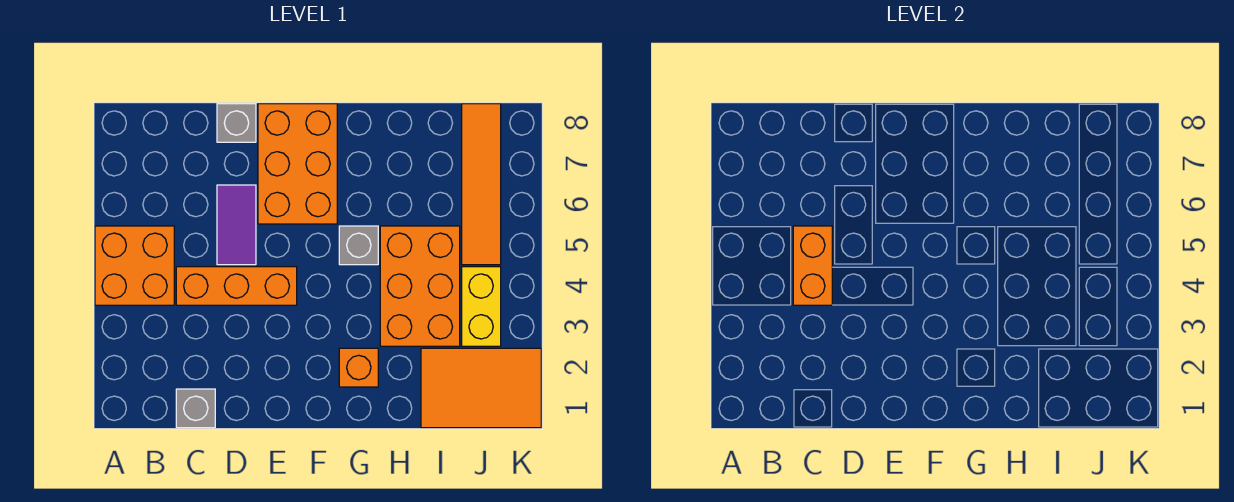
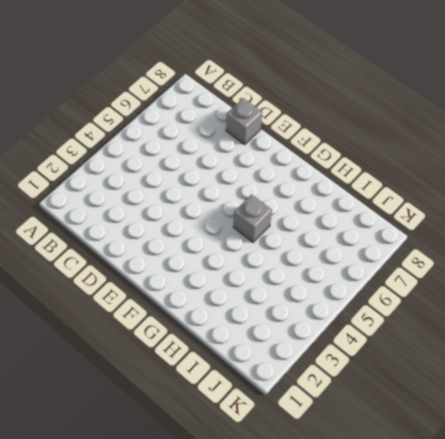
none -> orange 2x2 brick [95,226,174,305]
none -> grey 1x1 brick [176,389,215,428]
none -> orange 1x3 brick [176,267,297,305]

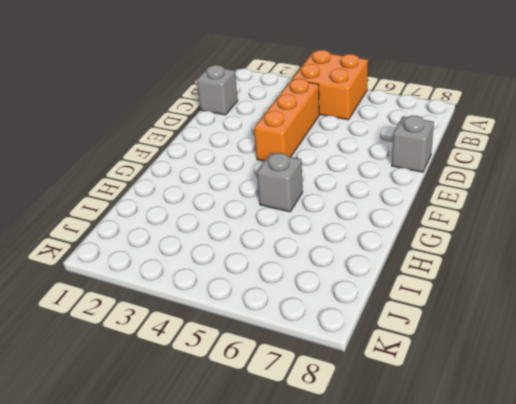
none -> purple 1x2 tile [217,185,256,265]
none -> orange 2x3 brick [258,104,337,224]
none -> orange 1x1 brick [339,348,378,387]

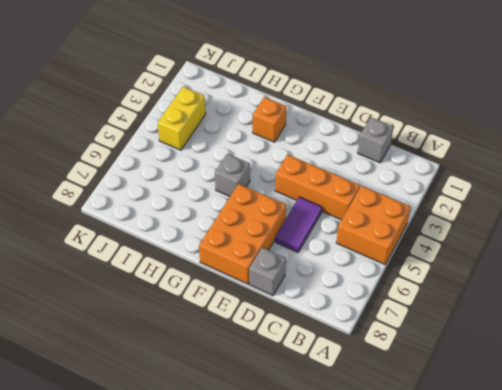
none -> orange 2x3 brick [380,226,460,346]
none -> orange 2x3 tile [421,348,541,428]
none -> orange 1x4 tile [462,104,501,265]

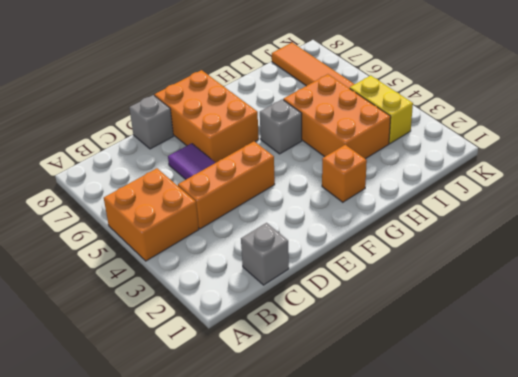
none -> orange 2x3 tile [421,348,541,428]
none -> orange 1x2 brick [793,226,832,305]

